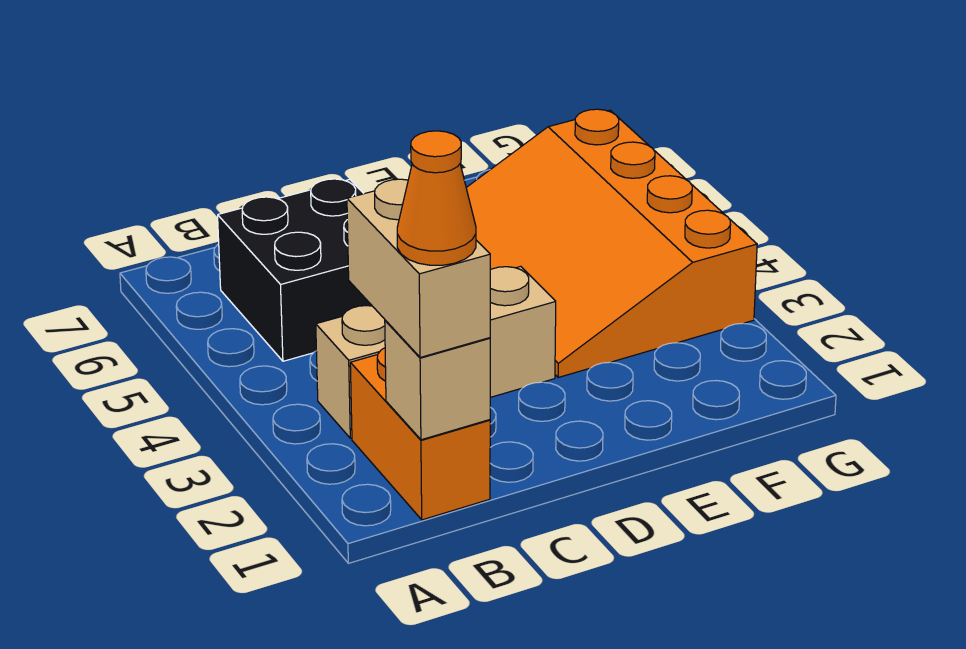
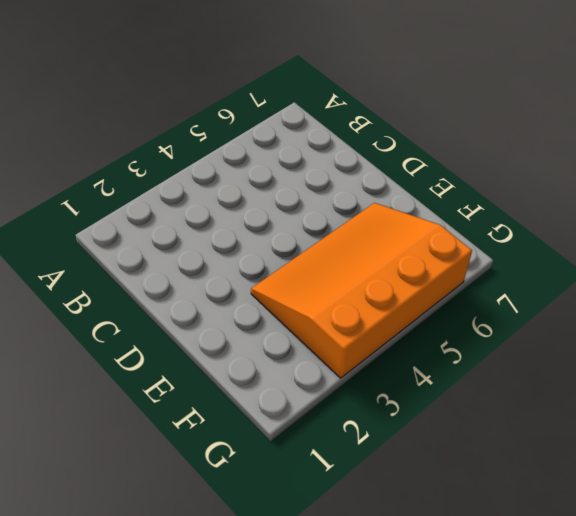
none -> orange 1x2 brick [350,348,490,520]
none -> tan 1x3 brick [316,266,556,438]

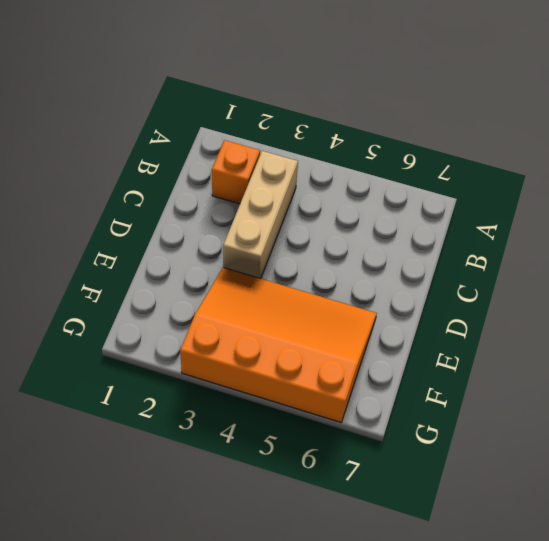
orange 1x1 brick [212,140,260,204] -> orange 1x2 brick [350,348,490,520]
none -> black 2x2 brick [218,179,372,361]
none -> tan 1x1 brick [385,320,490,440]

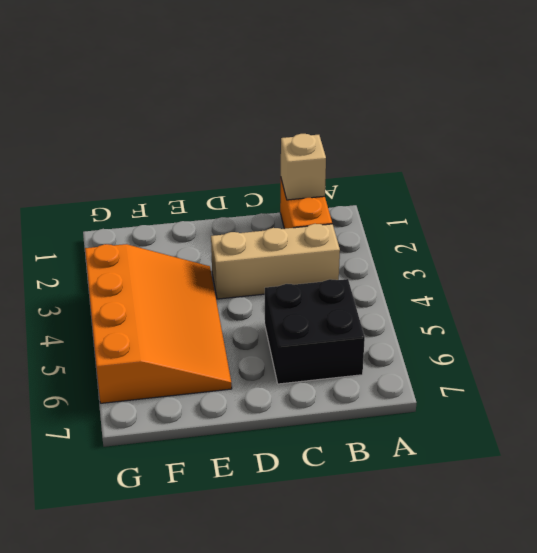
none -> tan 1x2 brick [347,179,490,357]
none -> orange 1x1 cone [397,131,476,265]

